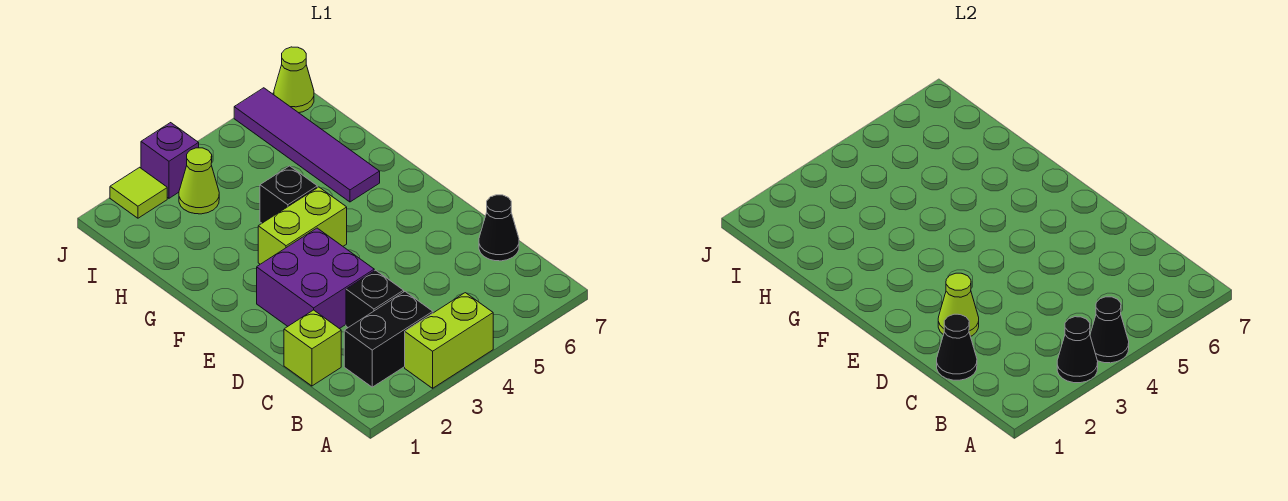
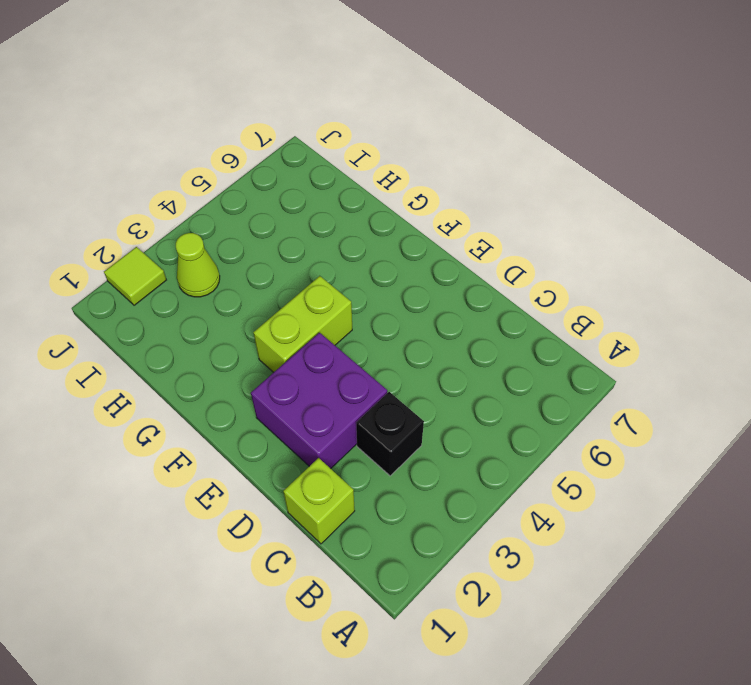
none -> lime 1x2 brick [405,293,493,388]
none -> black 1x2 brick [344,292,433,387]
none -> black 1x1 cone [479,195,519,261]

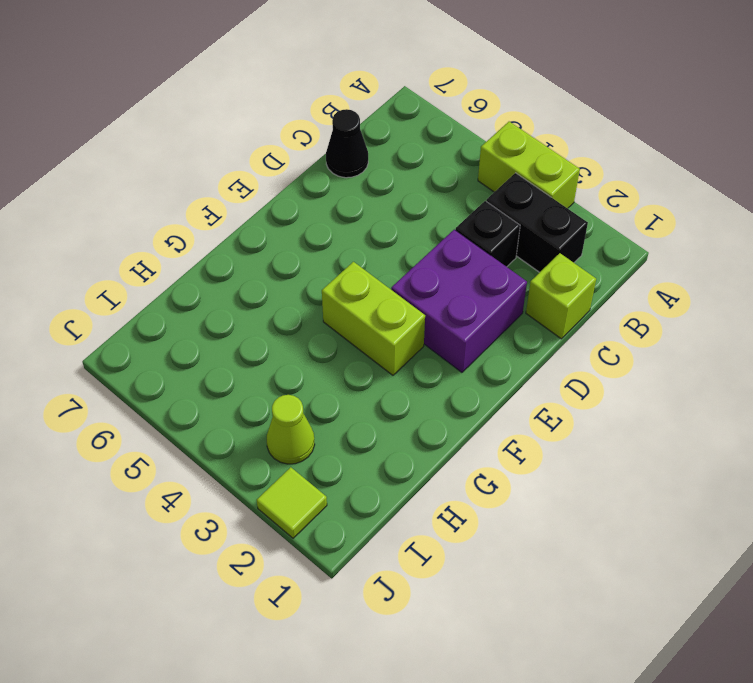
none -> black 1x1 brick [260,166,317,223]
none -> purple 1x4 tile [234,88,380,202]
none -> purple 1x1 brick [141,123,199,198]

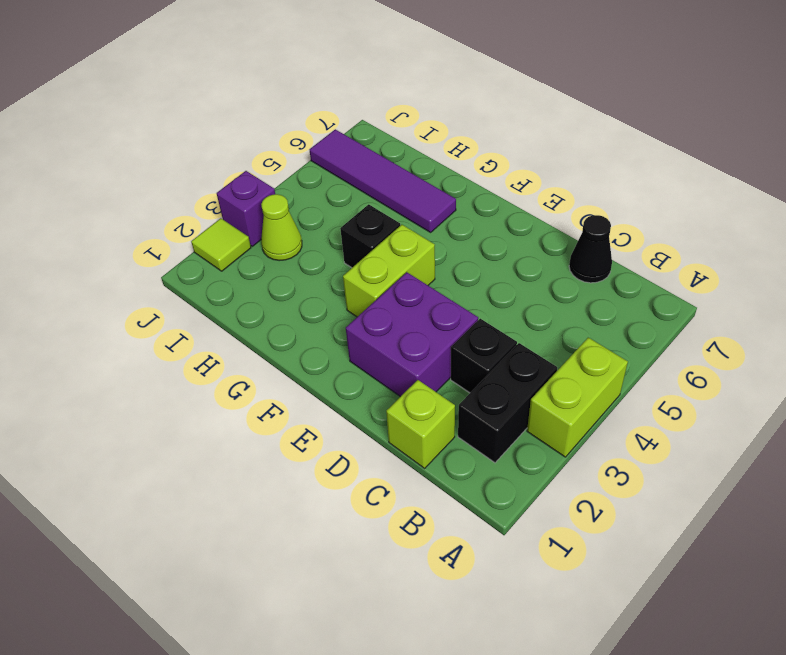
none -> lime 1x1 cone [274,47,314,113]
none -> black 1x1 cone [1057,317,1098,383]
none -> black 1x1 cone [1090,297,1129,363]

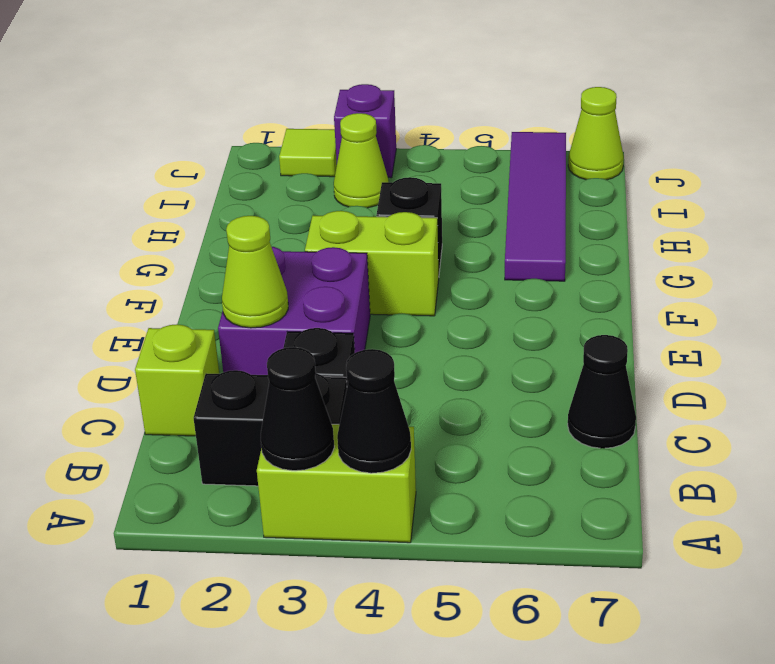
none -> black 1x1 cone [937,314,977,380]

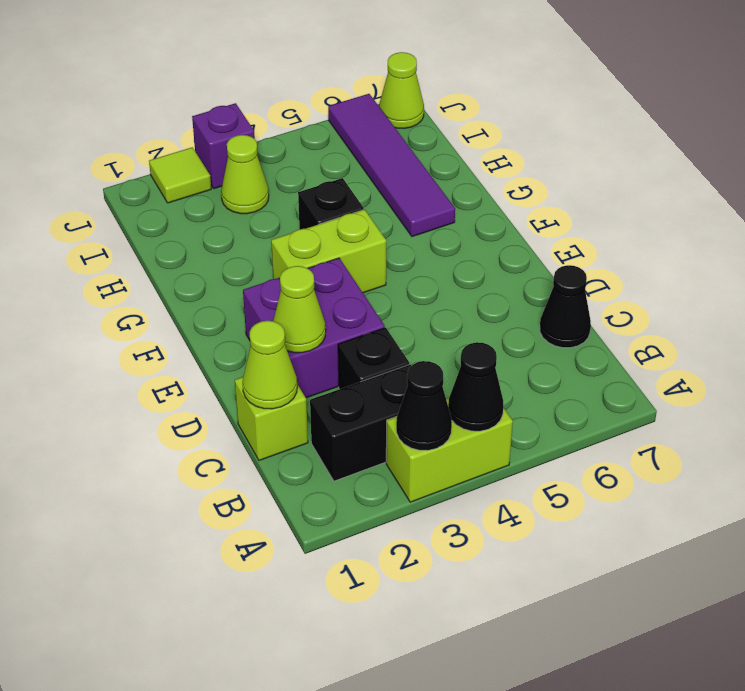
lime 1x1 cone [243,321,297,409] -> black 1x1 cone [937,314,977,380]

